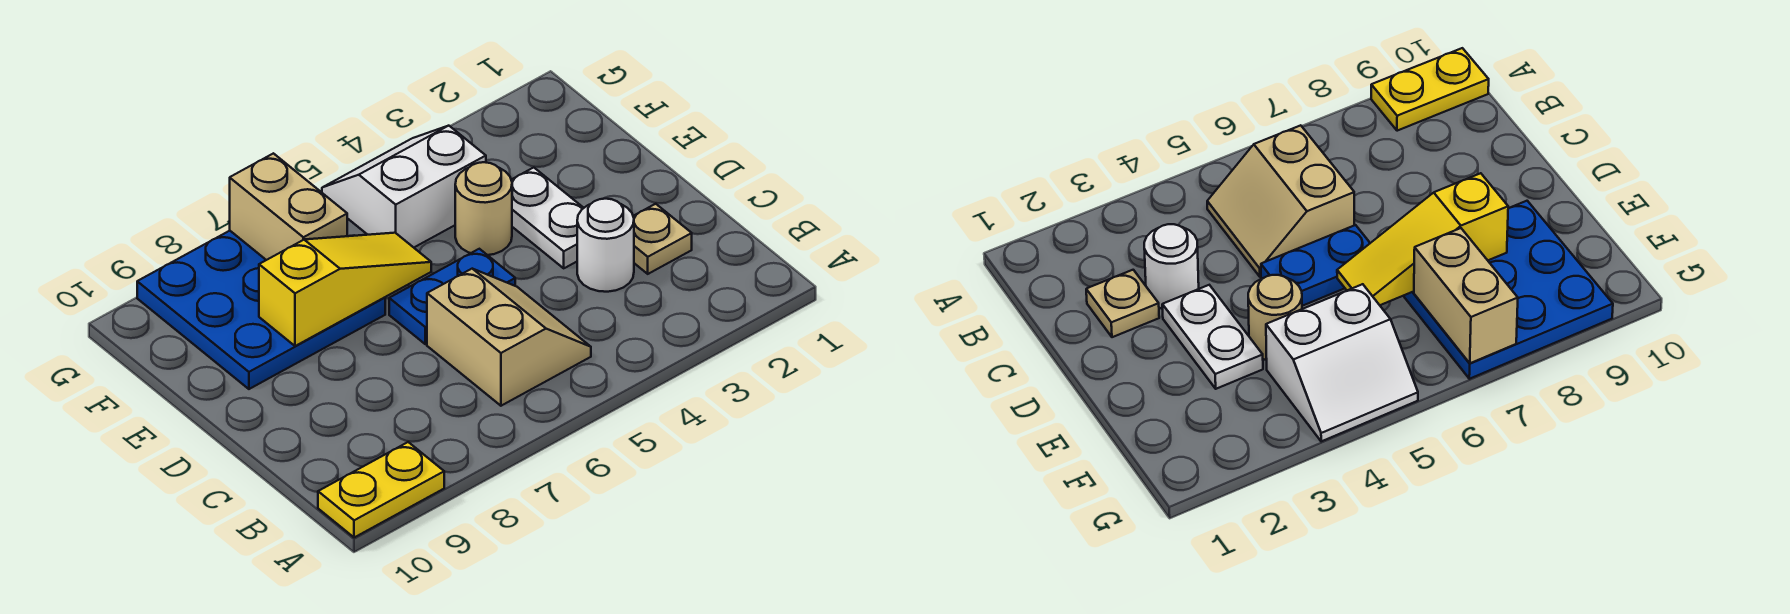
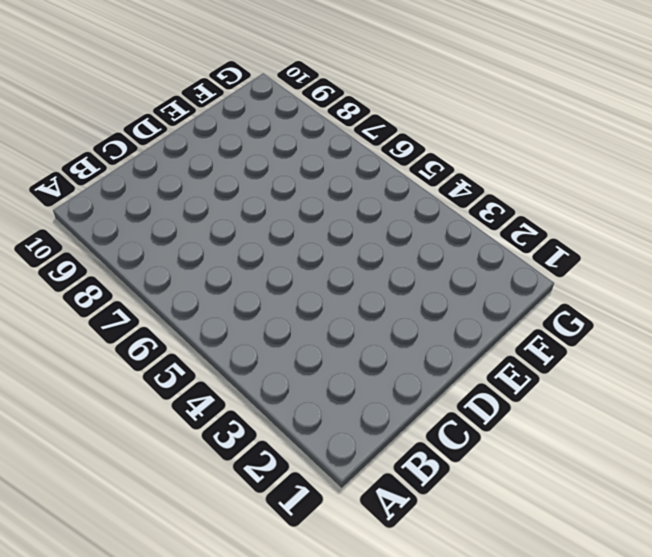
none -> yellow 1x2 plate [318,442,444,538]
none -> tan 2x2 slope [427,269,591,406]

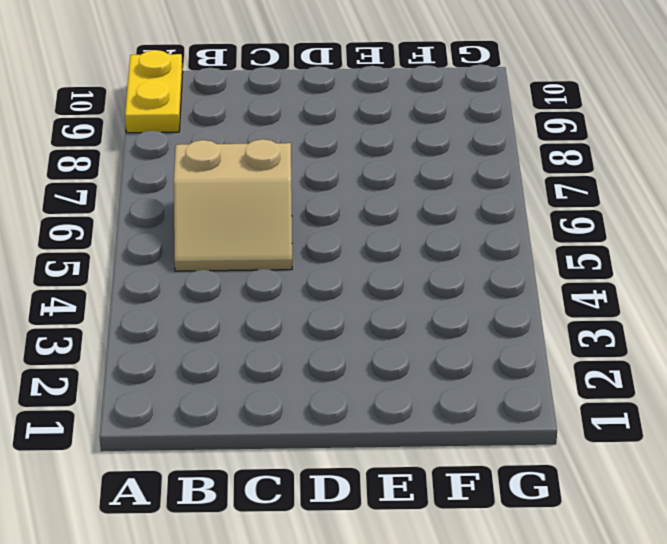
none -> tan 1x1 plate [633,204,692,274]
none -> white 1x1 round brick [577,199,634,292]

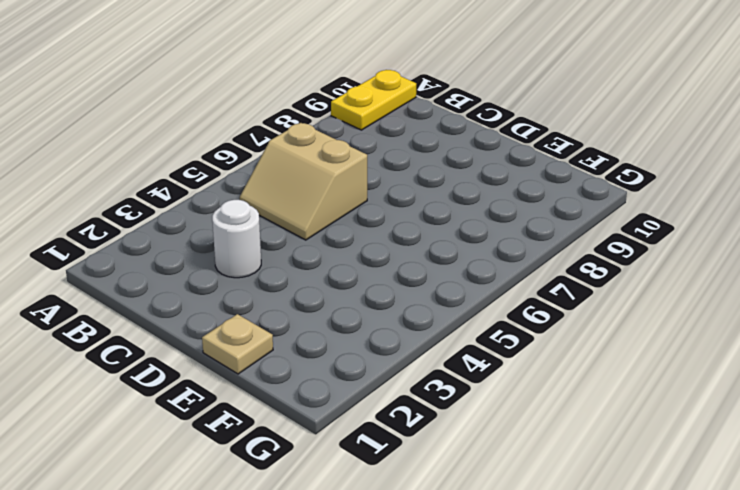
tan 1x1 plate [202,314,273,374] -> tan 1x1 plate moved to [633,204,692,274]
none -> white 1x2 plate [511,168,583,268]
none -> blue 1x2 plate [389,249,515,344]

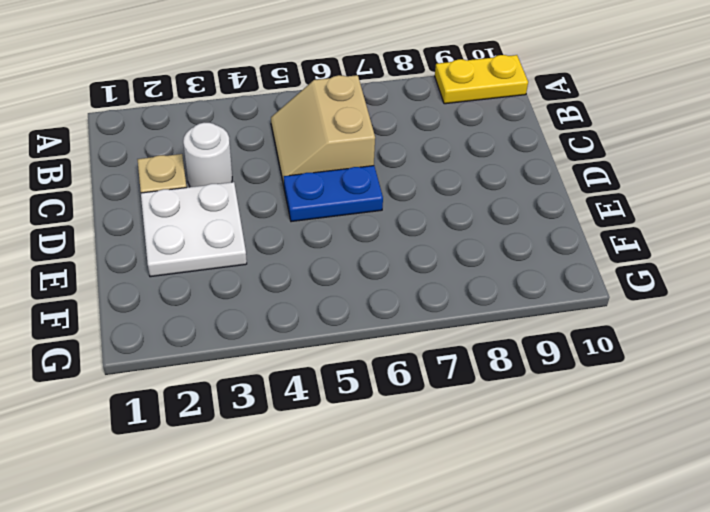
white 2x2 plate [141,182,247,277] -> white 1x2 plate [511,168,583,268]
none -> tan 1x1 round brick [455,162,512,255]
none -> blue 3x3 plate [137,231,385,389]

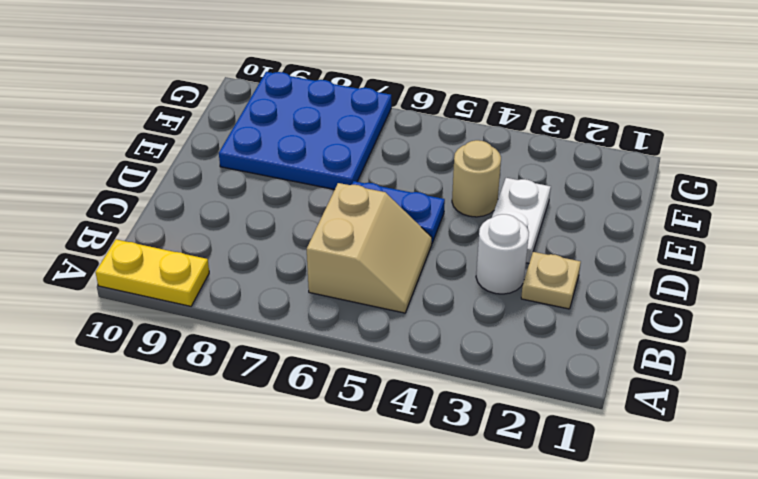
none -> white 2x2 slope [322,126,486,247]
none -> yellow 1x3 slope [259,233,431,346]

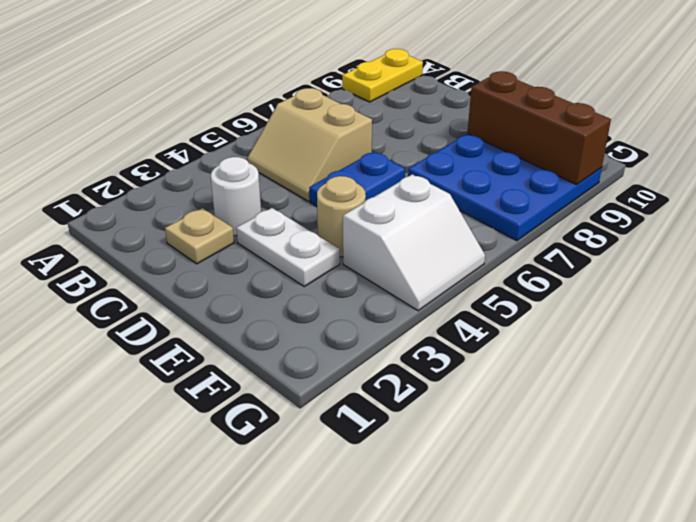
brown 1x3 brick [467,71,611,185] -> none
none -> yellow 1x3 slope [259,233,431,346]
none -> tan 1x2 brick [230,153,347,260]

